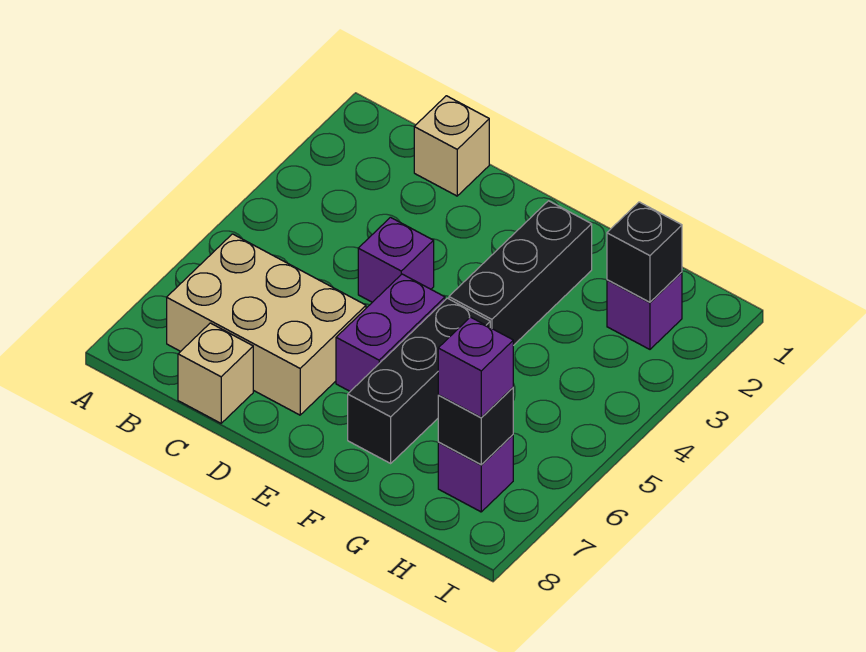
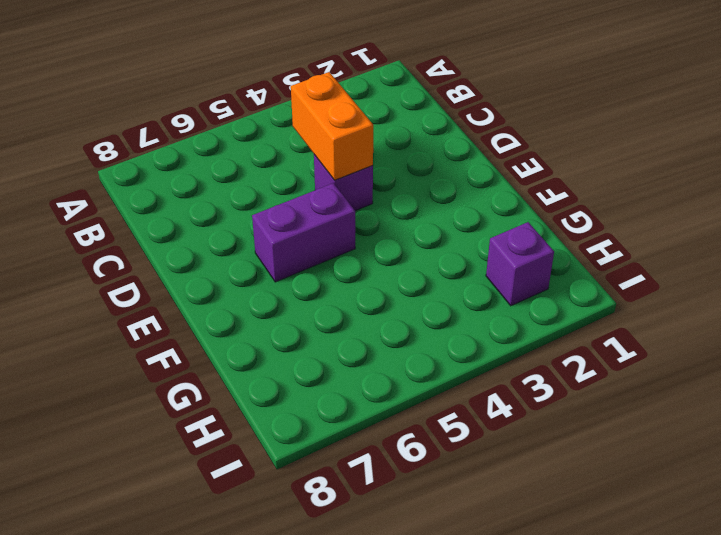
orange 1x2 brick [291,72,373,180] -> none
none -> tan 2x3 brick [167,234,366,415]
none -> tan 1x1 brick [414,96,489,196]
none -> tan 1x1 brick [178,323,253,423]

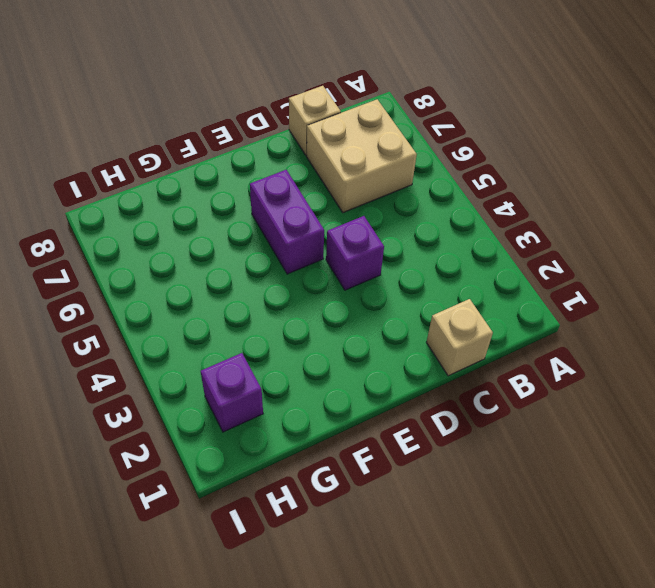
tan 2x2 brick [307,99,417,213] -> tan 2x3 brick [167,234,366,415]
none -> black 1x3 brick [449,201,592,346]
none -> black 1x3 brick [348,298,490,463]
none -> purple 1x1 brick [438,435,513,512]

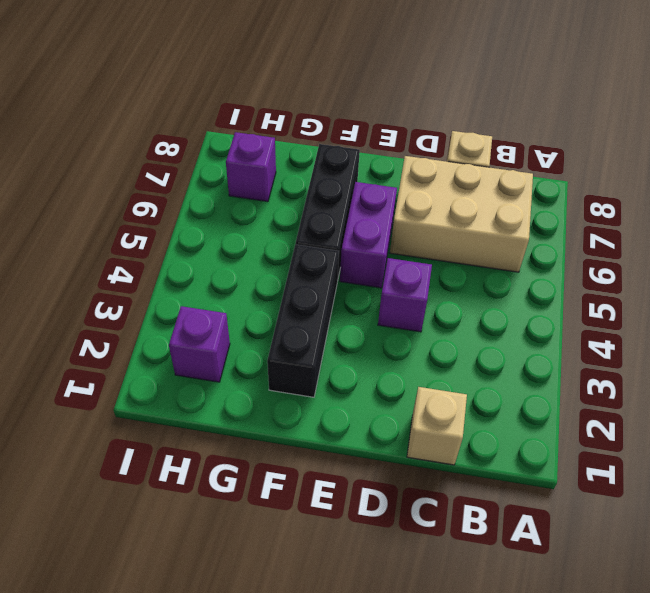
none -> black 1x1 brick [607,202,682,302]
none -> black 1x1 brick [438,388,513,465]
none -> purple 1x1 brick [438,317,513,418]

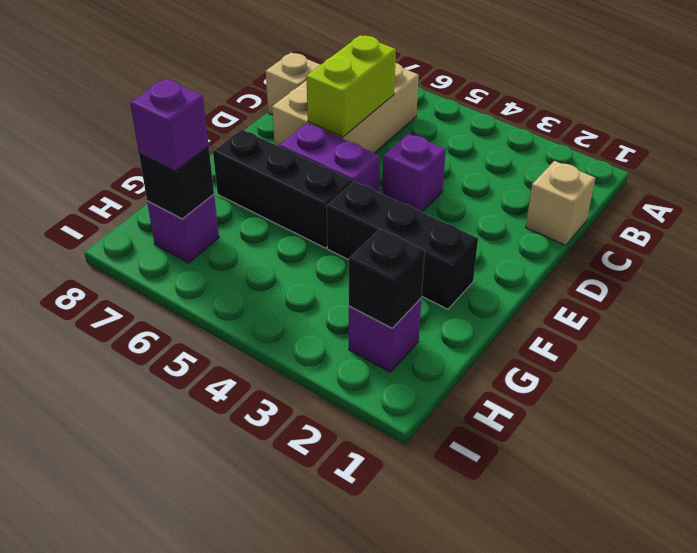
lime 1x2 brick [306,35,396,137] -> none

